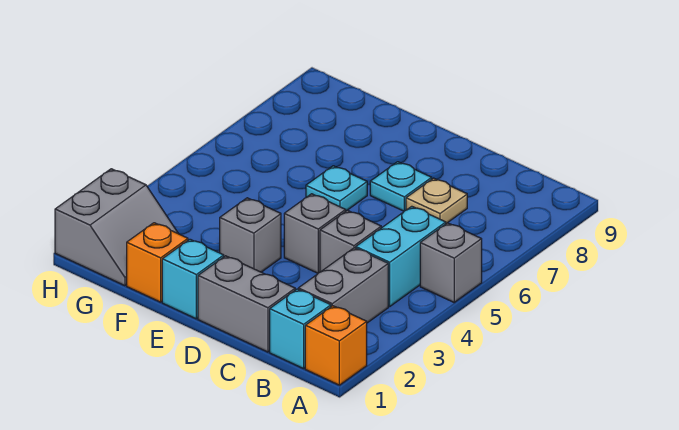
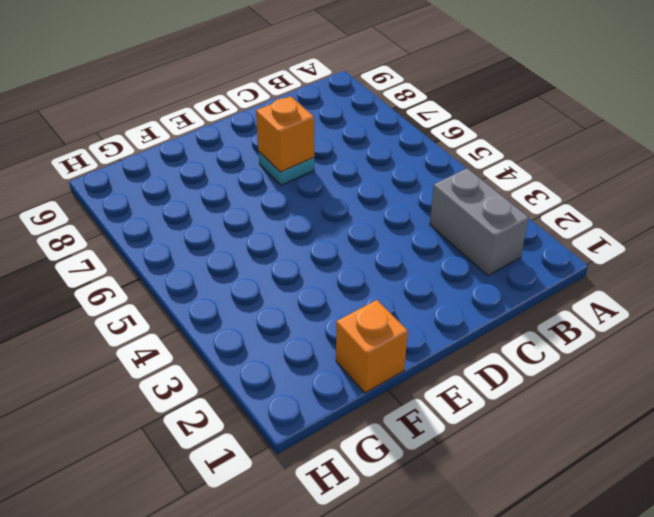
orange 1x1 brick [256,96,314,172] -> orange 1x1 brick moved to [305,306,367,385]
none -> grey 1x1 brick [420,223,482,302]
none -> cyan 1x1 brick [270,289,331,369]
none -> cyan 1x2 brick [356,206,446,306]

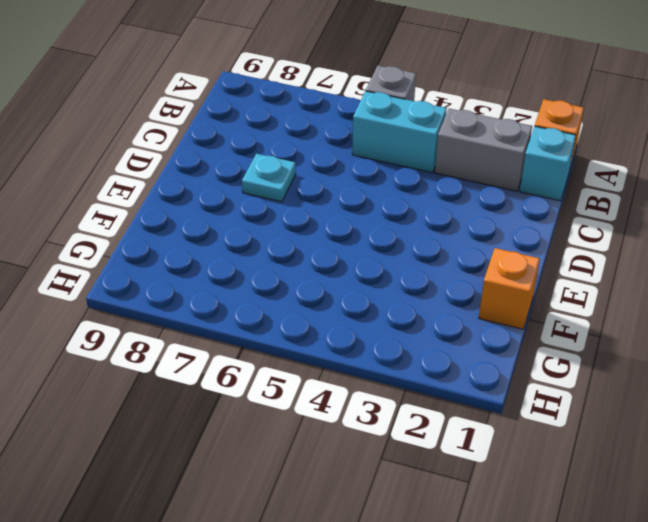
none -> grey 1x2 brick [198,256,295,352]
none -> grey 1x1 brick [320,210,381,272]
none -> tan 1x1 plate [406,178,467,224]

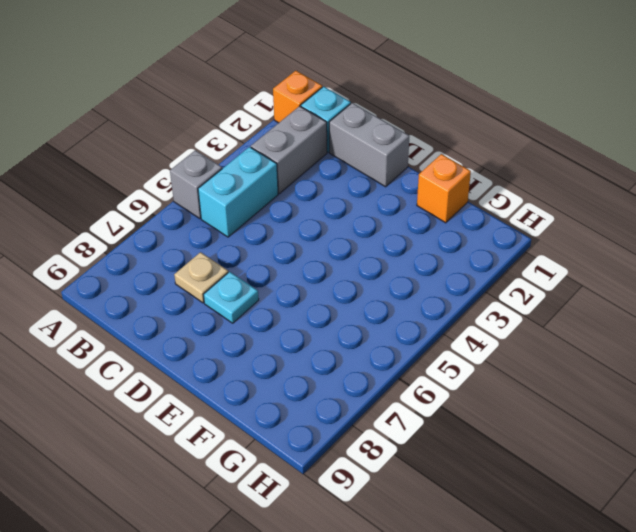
none -> grey 1x1 brick [320,210,381,272]
none -> grey 1x1 brick [284,194,346,273]
none -> cyan 1x1 brick [162,239,224,319]

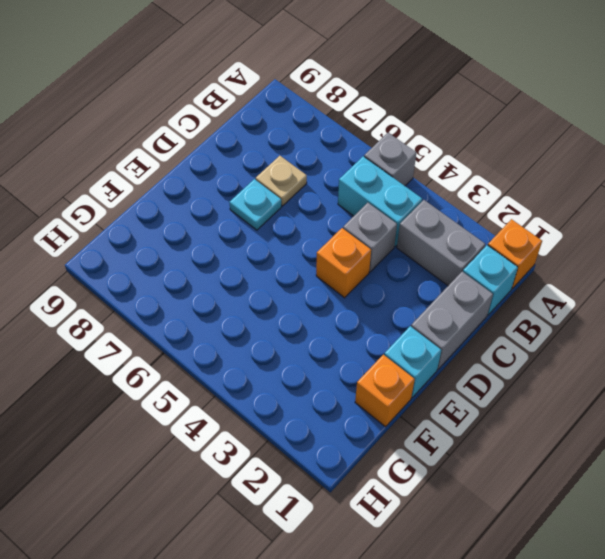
orange 1x1 brick [316,228,371,298] -> grey 1x1 brick [284,194,346,273]
none -> grey 1x1 brick [220,198,281,272]
none -> cyan 1x1 plate [306,166,367,211]
none -> grey 2x2 slope [55,169,178,286]

